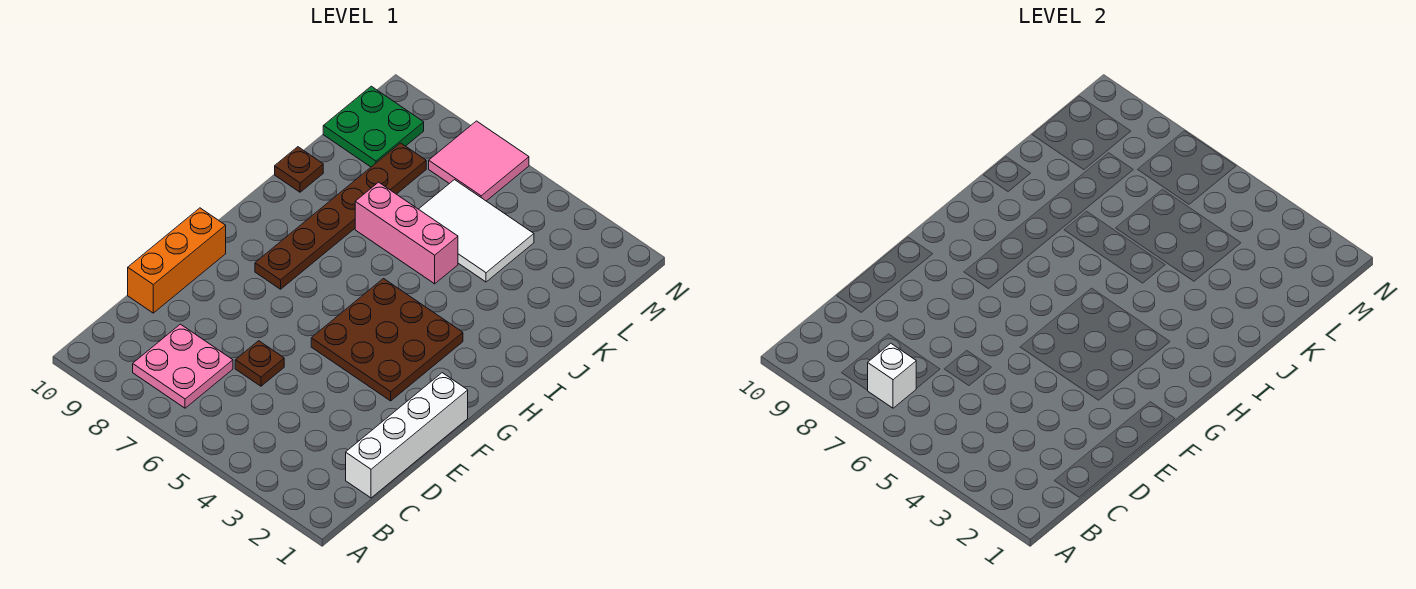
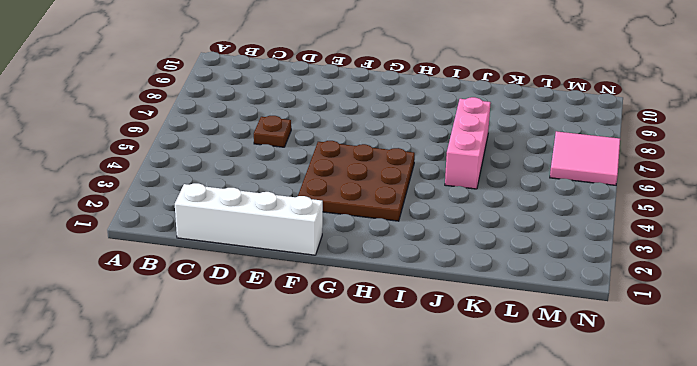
none -> pink 2x2 plate [133,324,233,408]
none -> orange 1x3 brick [128,208,226,313]
none -> brown 1x6 plate [255,143,426,289]

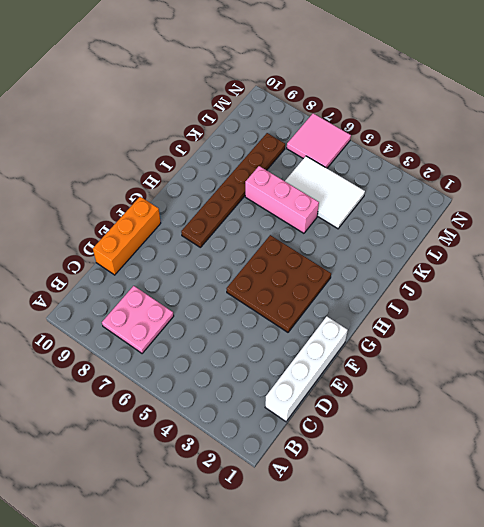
none -> brown 1x1 plate [235,341,284,386]
none -> brown 1x1 plate [275,147,323,192]
none -> green 2x2 plate [323,86,424,167]

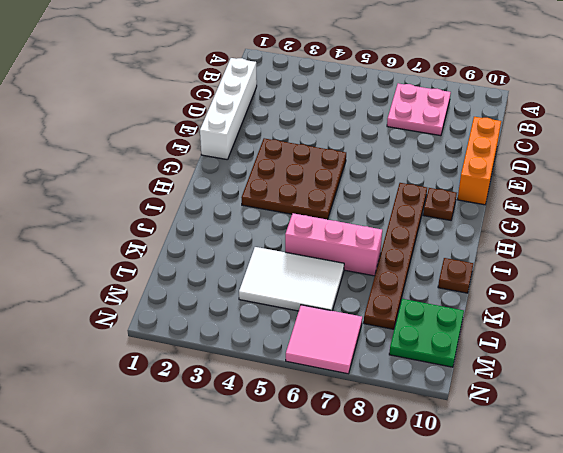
brown 1x1 plate [423,188,457,220] -> brown 1x1 plate moved to [235,341,284,386]
none -> white 1x1 brick [868,343,916,408]

